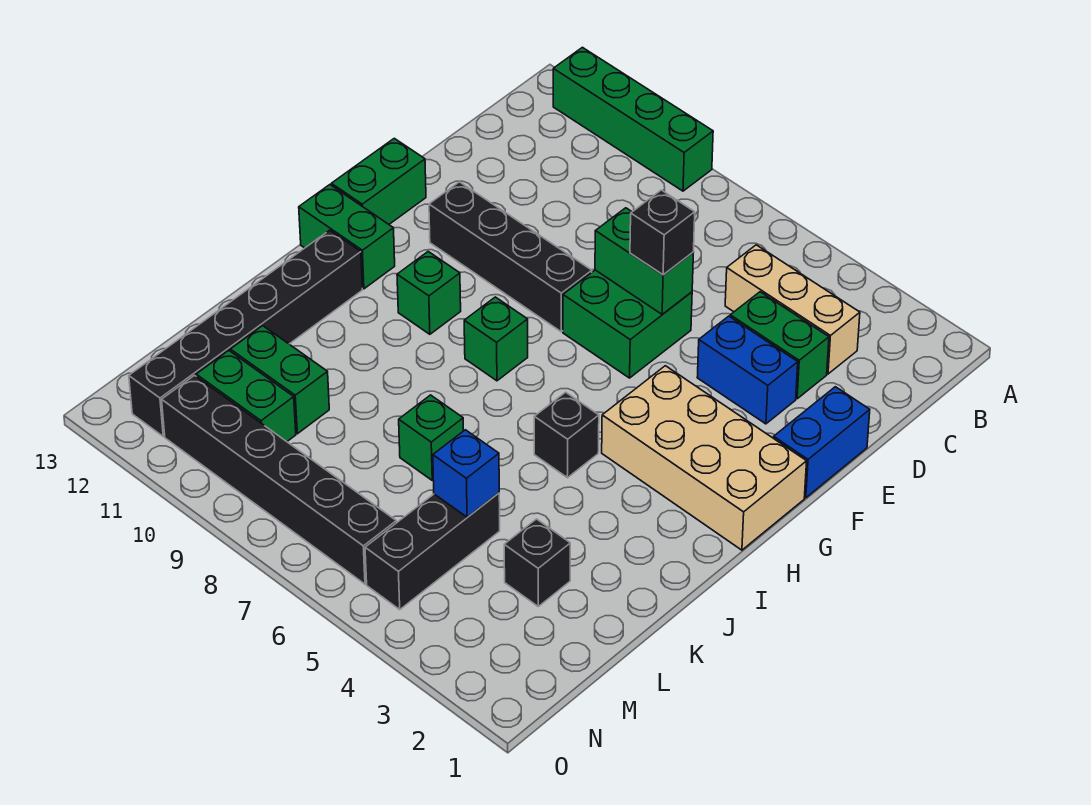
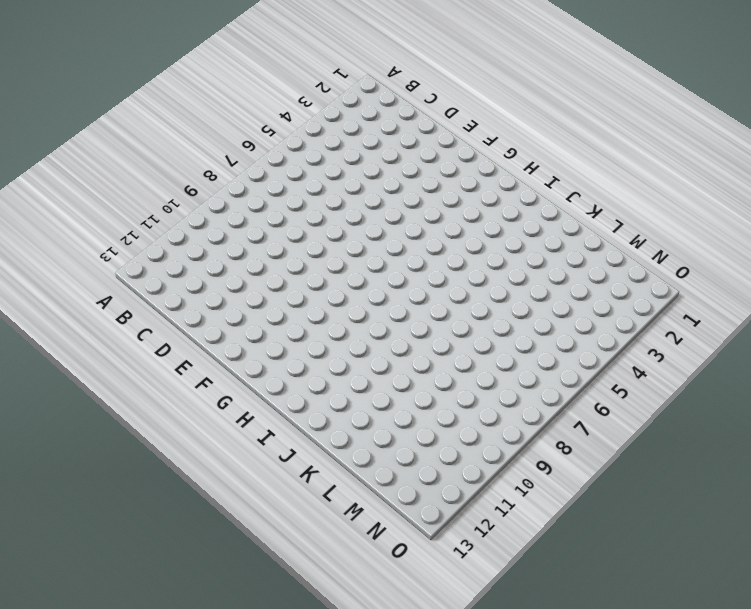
none -> green 1x4 brick [553,47,713,191]
none -> tan 1x3 brick [725,245,860,374]
none -> green 1x2 brick [730,292,829,399]

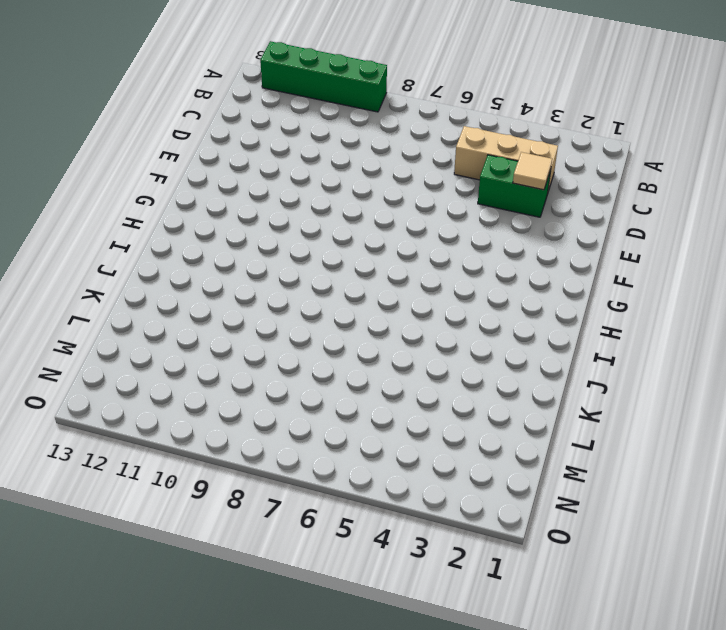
tan 1x1 tile [513,152,552,190] -> none
none -> blue 1x2 brick [774,387,870,498]
none -> blue 1x2 brick [697,316,798,424]
none -> green 2x2 brick [563,270,692,378]

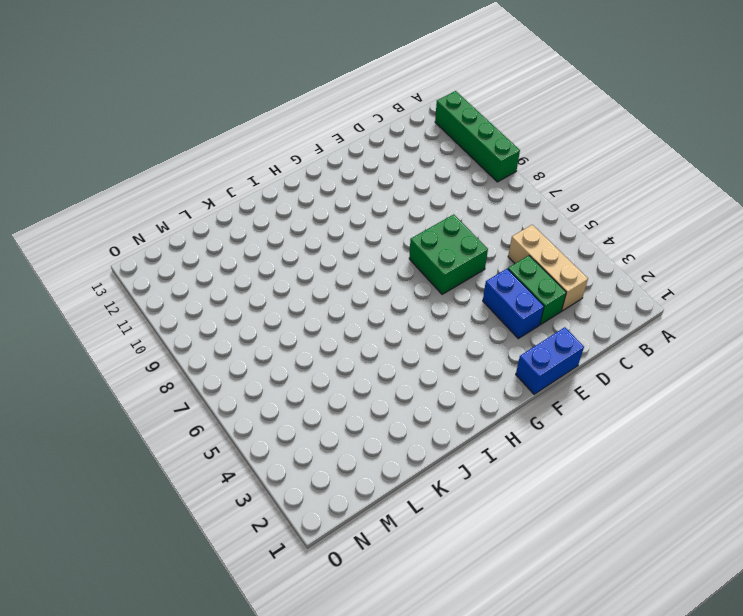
none -> black 1x4 brick [429,182,592,332]
none -> green 1x2 brick [331,138,426,224]
none -> tan 2x4 brick [602,366,807,550]

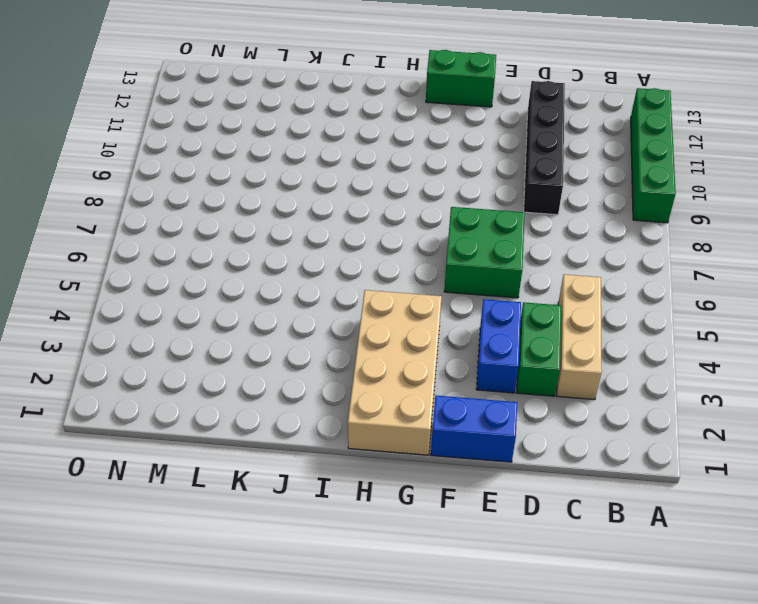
black 1x4 brick [524,81,565,215] -> black 1x4 brick moved to [429,182,592,332]
none -> green 1x1 brick [464,297,528,381]
none -> green 1x1 brick [397,252,461,334]
none -> green 1x2 brick [299,185,395,289]

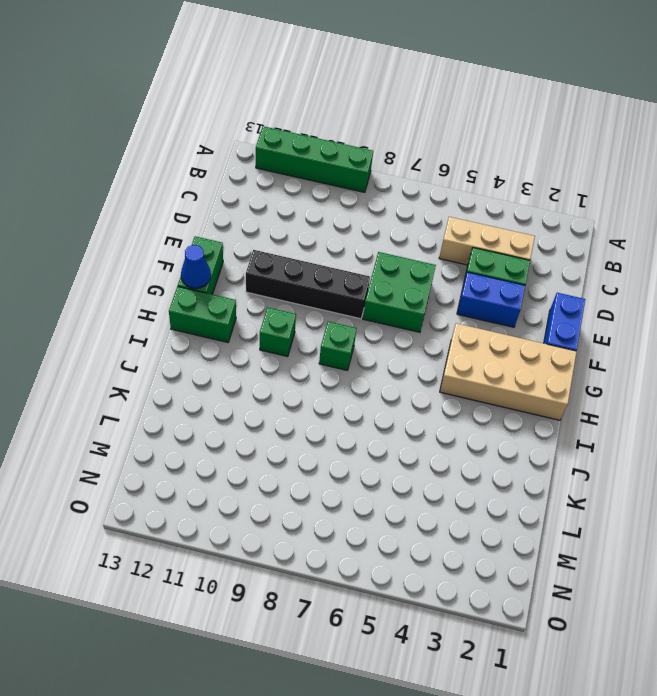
blue 1x1 cone [181,245,211,289] -> none
none -> black 1x1 brick [534,392,599,478]
none -> black 1x6 brick [129,230,362,436]
none -> green 1x1 brick [399,395,463,480]

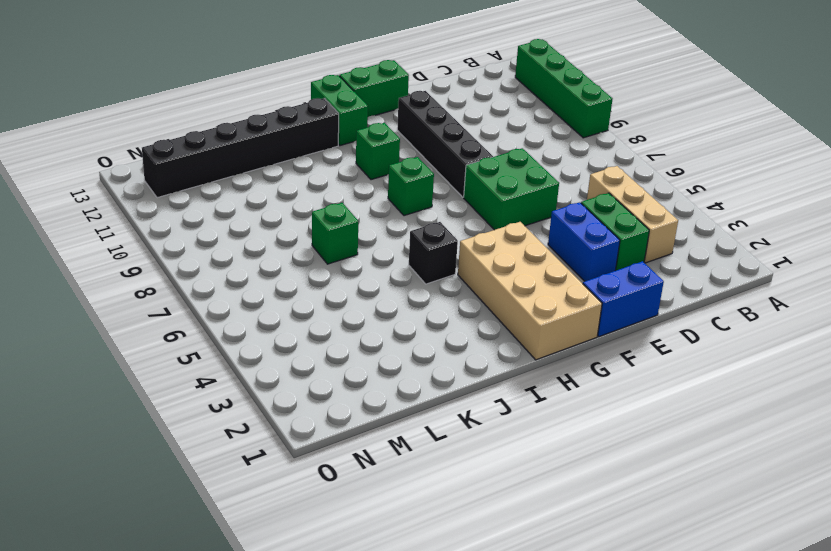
none -> black 1x1 brick [504,519,570,606]
none -> black 1x3 brick [365,493,500,609]
none -> green 1x2 brick [230,326,329,434]

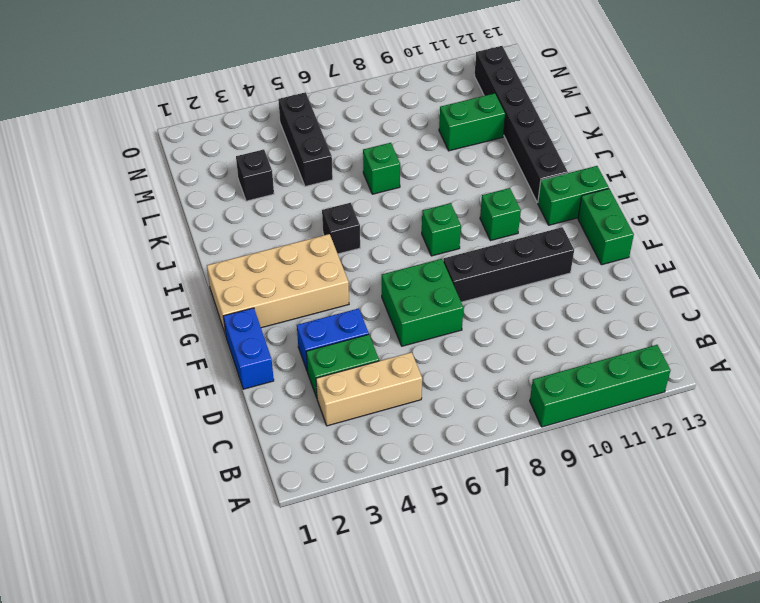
none -> green 1x2 brick [196,350,296,442]
none -> black 1x6 brick [162,376,396,584]
none -> green 1x2 brick [595,208,694,314]

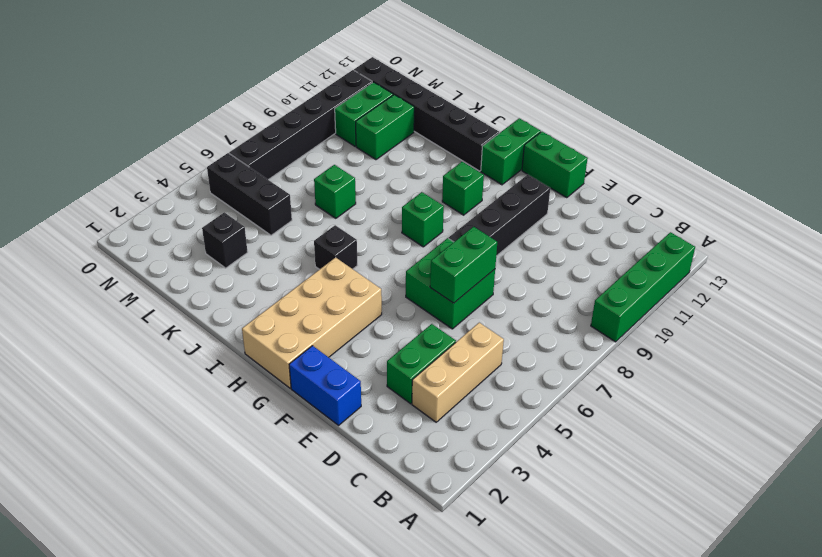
none -> blue 1x2 brick [697,316,798,424]
none -> blue 1x1 brick [433,430,499,517]
none -> black 1x1 brick [630,190,695,275]

